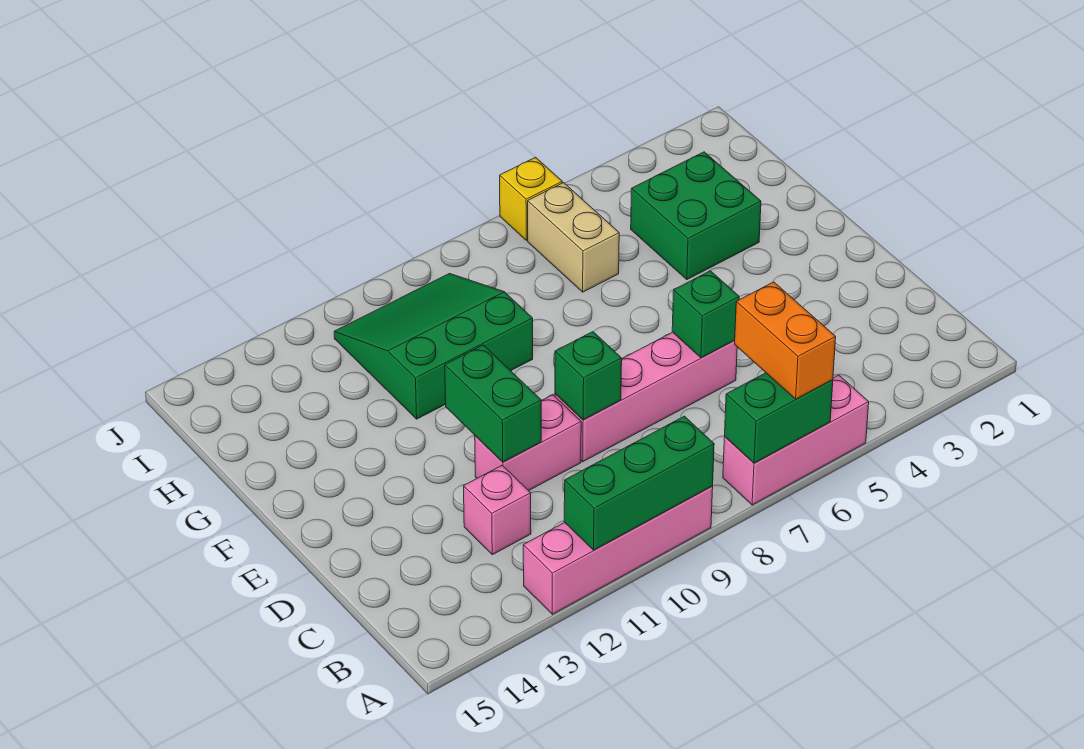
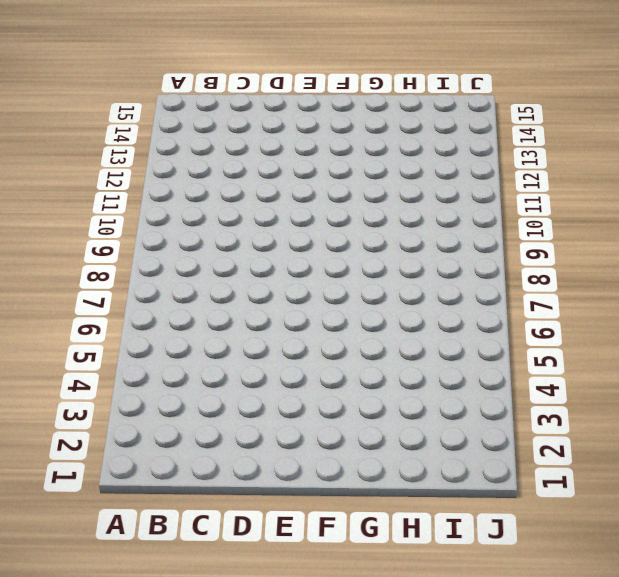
none -> pink 1x3 brick [723,375,869,505]
none -> pink 1x4 brick [523,486,713,614]
none -> pink 1x1 brick [464,465,531,555]

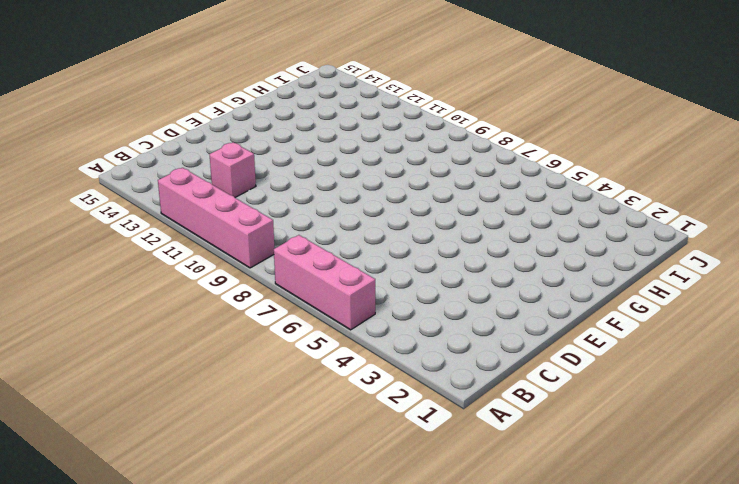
none -> pink 1x4 brick [555,332,737,462]
none -> pink 1x2 brick [475,395,581,491]
none -> green 2x2 brick [631,152,761,279]

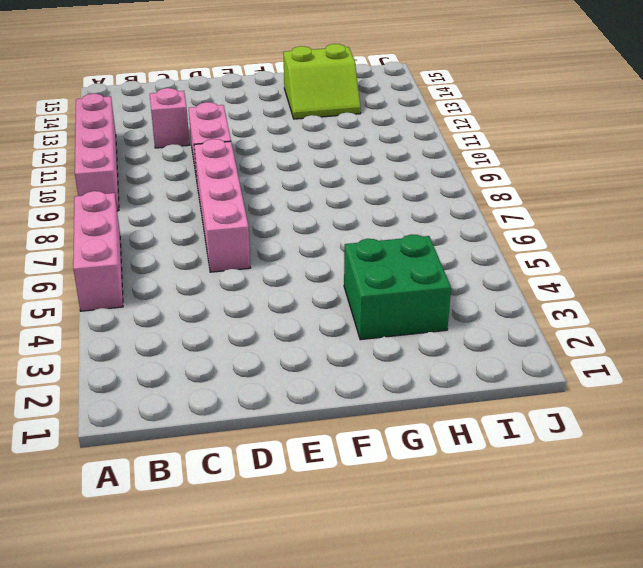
lime 2x2 slope [283,44,361,119] -> none
none -> green 3x3 slope [334,274,533,419]
none -> tan 1x2 brick [528,183,619,292]
none -> yellow 1x1 brick [500,158,562,240]

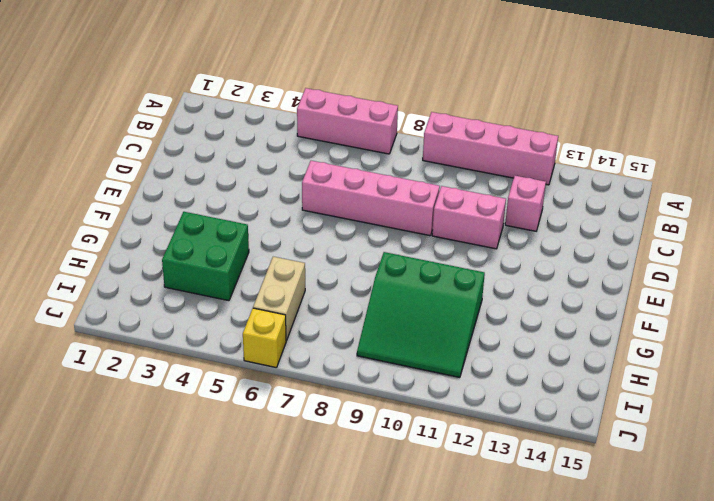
none -> green 1x2 brick [725,373,833,463]
none -> green 1x3 brick [564,416,714,550]
none -> green 1x1 brick [672,271,739,358]

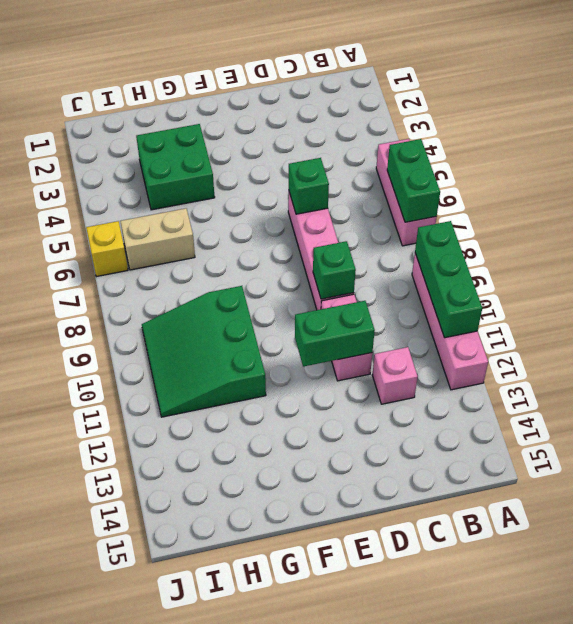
none -> orange 1x2 brick [734,282,836,399]

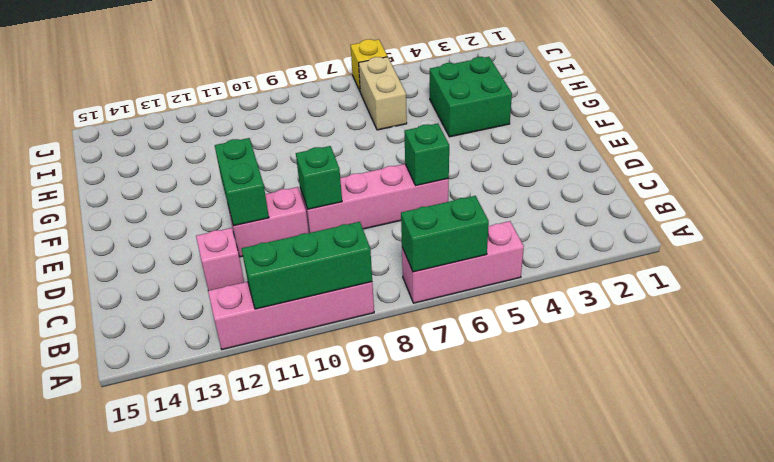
none -> green 3x3 slope [334,274,533,419]
none -> orange 1x2 brick [734,282,836,399]

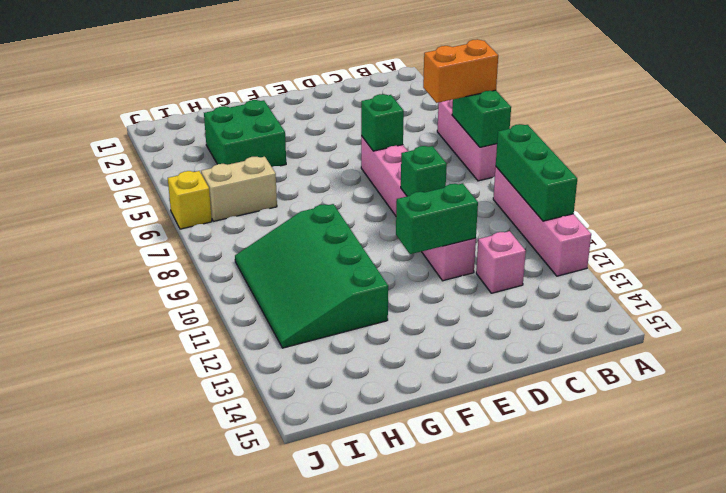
green 3x4 slope [235,204,388,348] -> green 3x3 slope [334,274,533,419]

